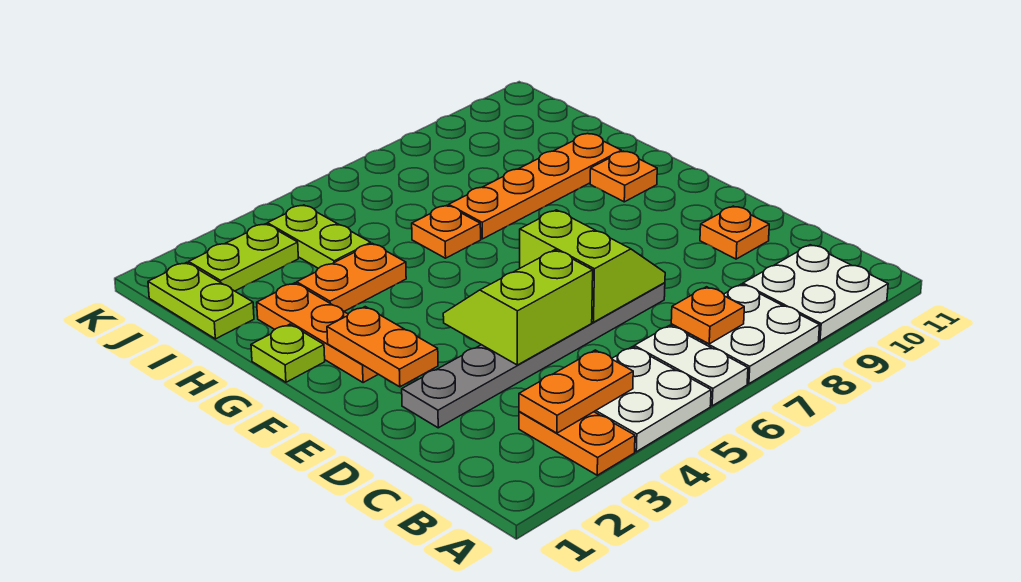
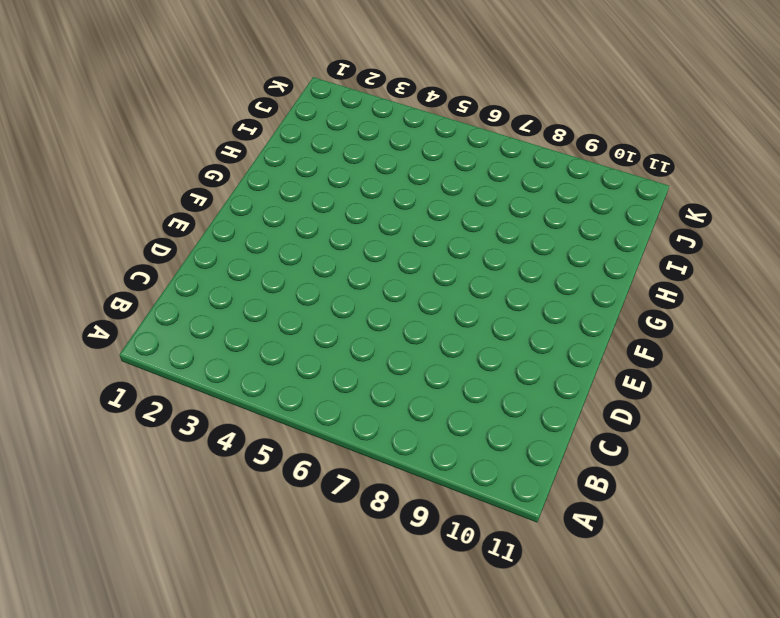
none -> orange 1x2 plate [519,412,635,475]
none -> white 2x2 plate [594,347,711,452]
none -> white 1x2 plate [634,325,748,406]

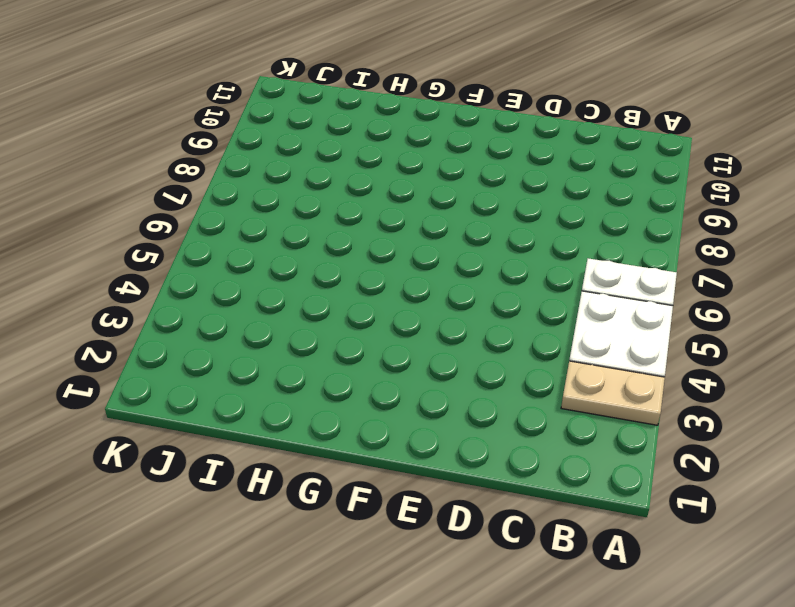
tan 1x2 plate [561,361,665,425] -> orange 1x2 plate [519,412,635,475]
none -> white 2x2 plate [671,284,820,384]
none -> white 2x2 plate [743,245,888,341]
none -> grey 1x6 plate [402,283,665,428]

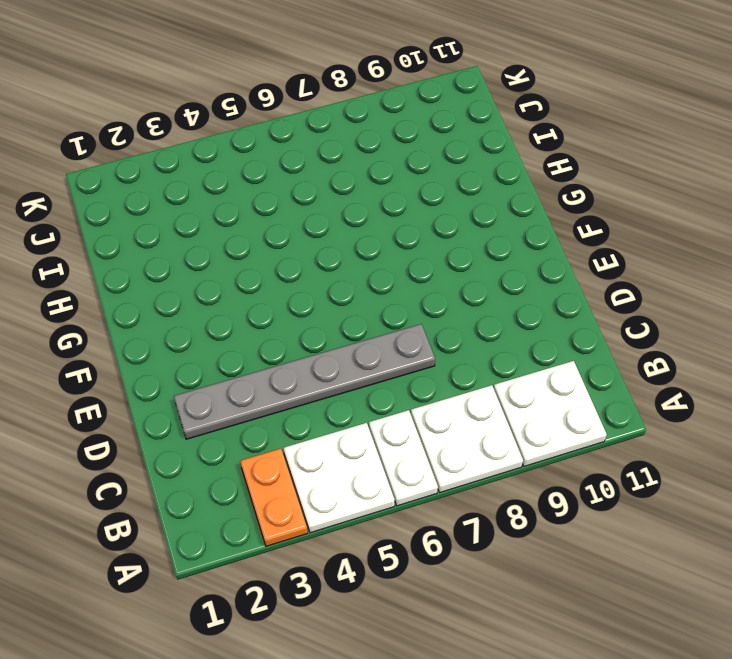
none -> orange 1x1 plate [700,206,769,259]
none -> orange 1x3 plate [257,283,378,383]
none -> lime 1x1 plate [251,324,325,382]

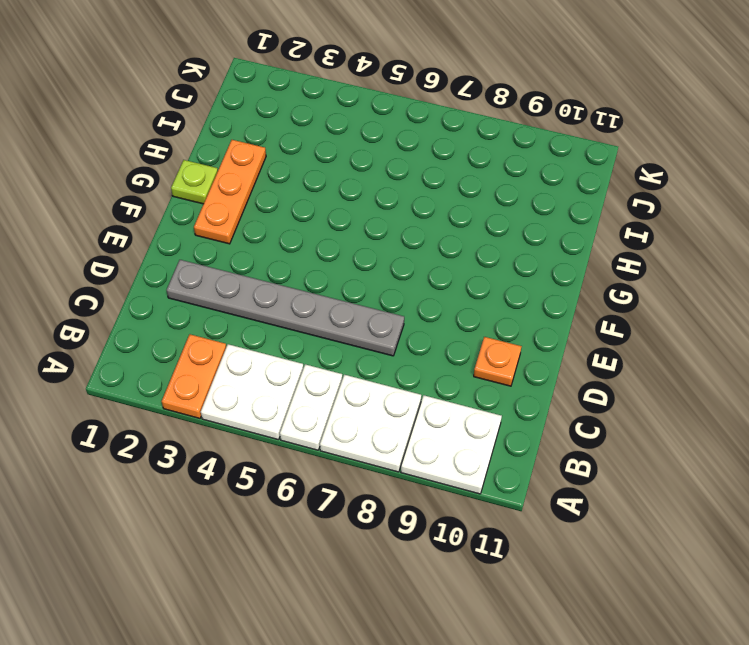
none -> orange 1x1 plate [590,151,657,202]
none -> orange 1x2 plate [297,243,406,311]
none -> orange 1x1 plate [412,205,481,258]

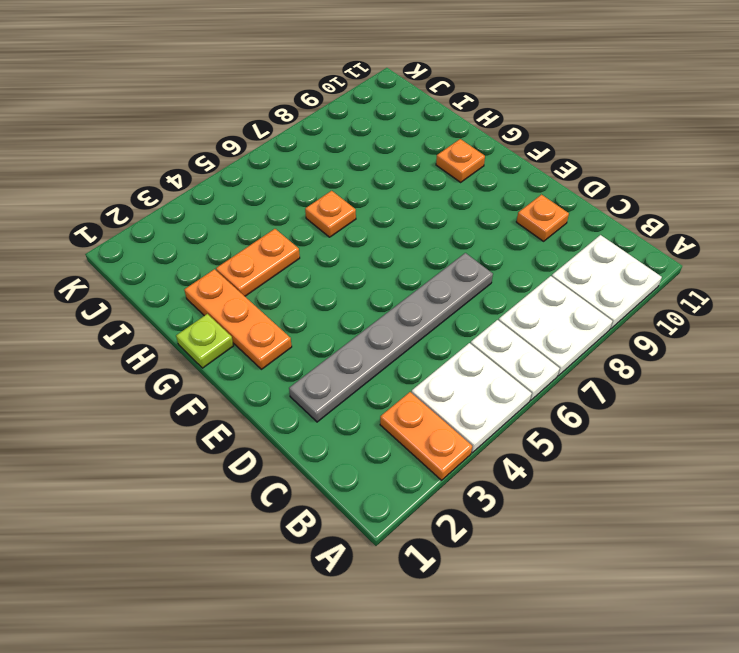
none -> orange 1x4 plate [449,134,621,239]
none -> lime 1x2 plate [148,262,254,339]
none -> lime 1x2 plate [267,205,371,268]

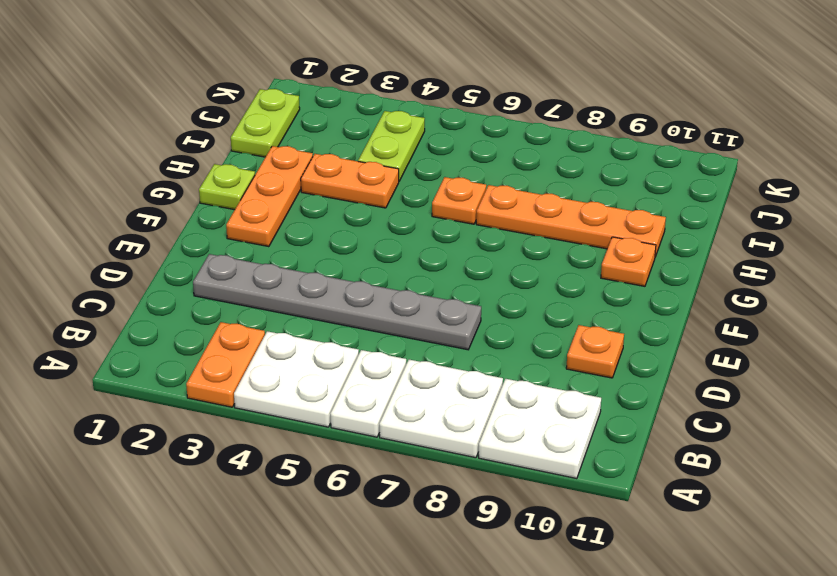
none -> lime 1x2 plate [189,224,298,291]
none -> orange 1x2 plate [519,350,633,433]
none -> orange 1x1 plate [671,287,744,344]

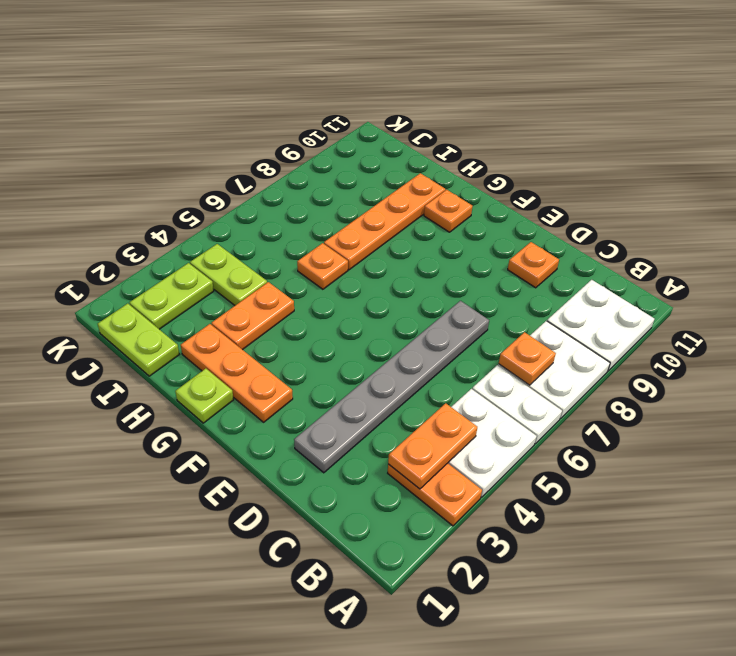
none -> lime 2x2 slope [443,250,593,365]
none -> lime 2x2 slope [520,210,665,322]
none -> orange 1x2 plate [327,307,438,387]

